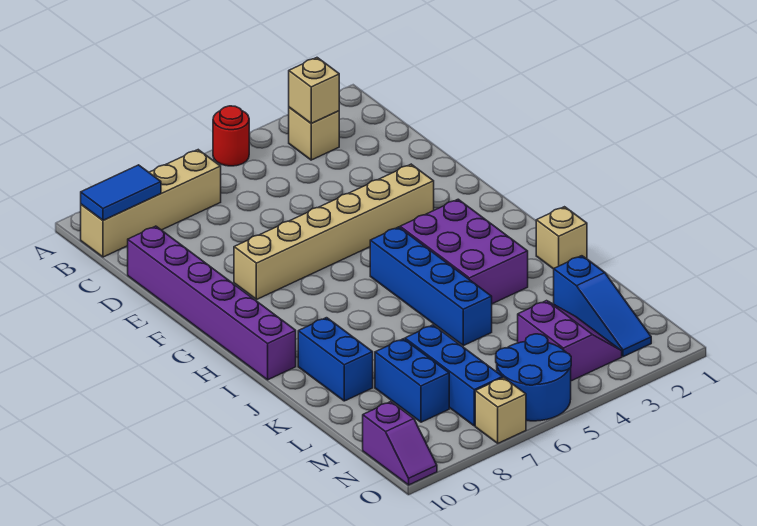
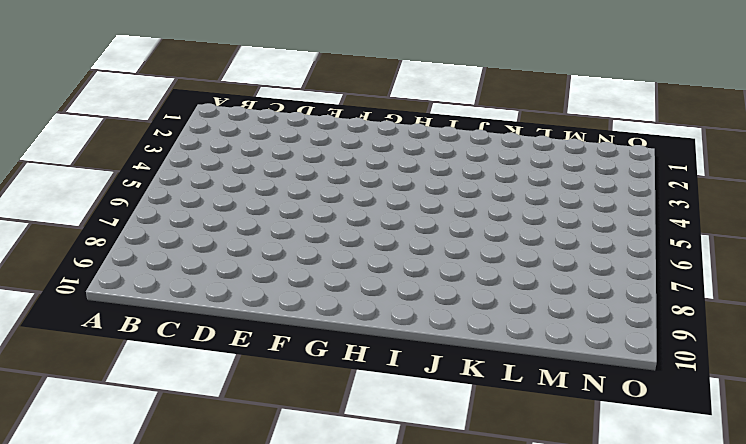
none -> red 1x1 round brick [213,106,249,166]
none -> tan 1x1 brick [289,107,339,160]
none -> tan 1x4 brick [81,150,221,257]

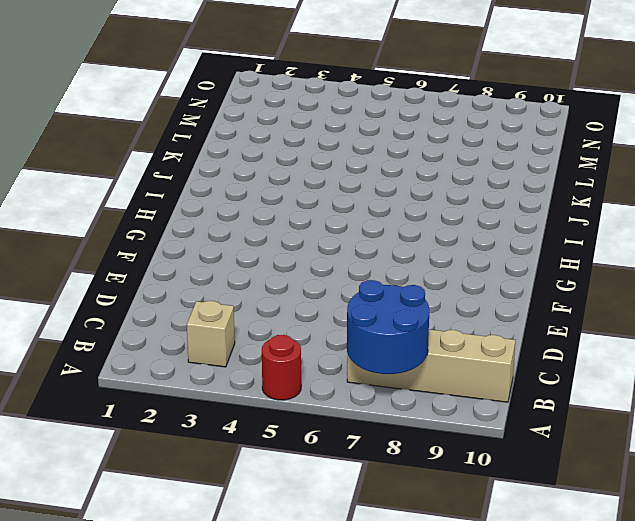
blue 2x2 round brick [347,280,429,374] -> blue 2x2 round brick moved to [496,334,571,421]
none -> purple 1x6 brick [128,226,296,380]
none -> tan 1x6 brick [234,164,434,300]
none -> purple 2x3 brick [400,199,528,304]

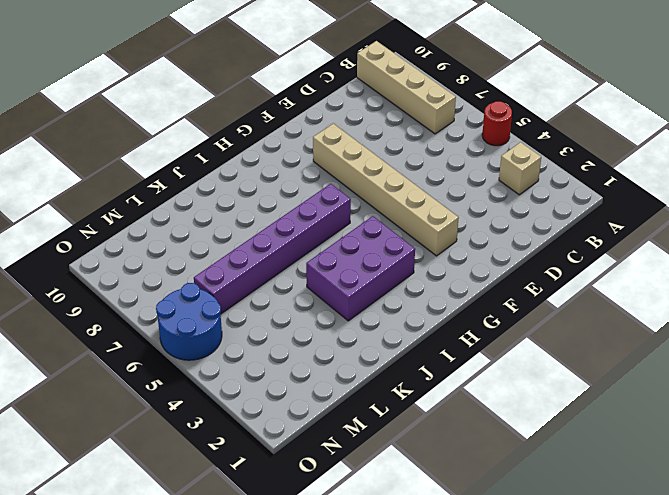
purple 1x6 brick [194,184,351,314] -> purple 1x6 brick moved to [128,226,296,380]
none -> blue 1x4 brick [370,227,492,346]
none -> tan 1x1 brick [536,207,587,269]
none -> blue 1x2 brick [298,318,373,401]

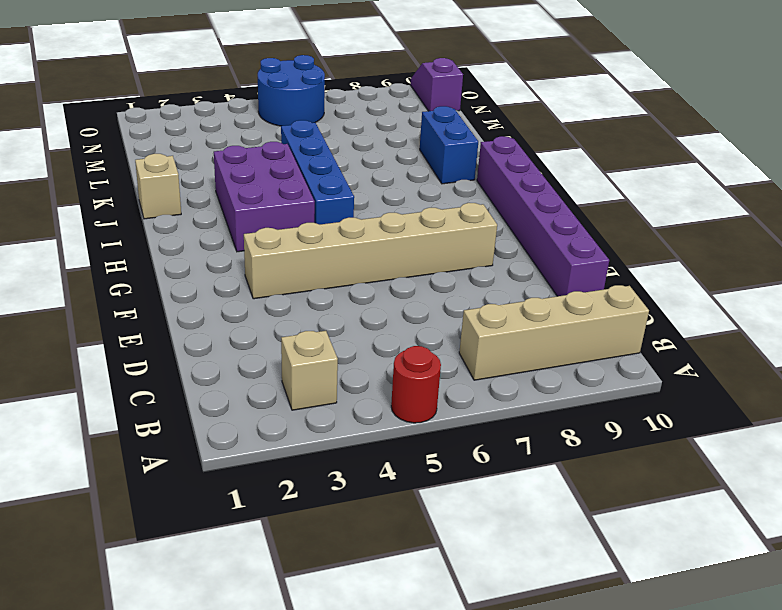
none -> blue 1x3 slope [554,256,651,357]
none -> blue 1x3 brick [405,325,503,426]
none -> blue 1x2 brick [375,339,449,422]

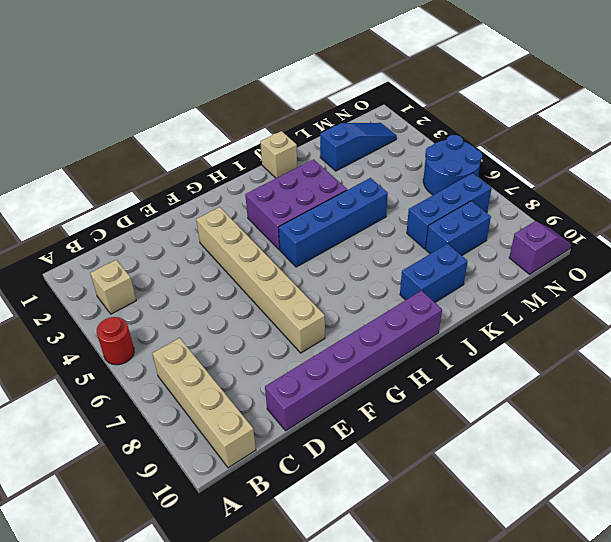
none -> purple 2x2 slope [518,301,622,381]
none -> tan 1x1 brick [475,377,526,443]
none -> tan 1x1 brick [289,58,339,123]

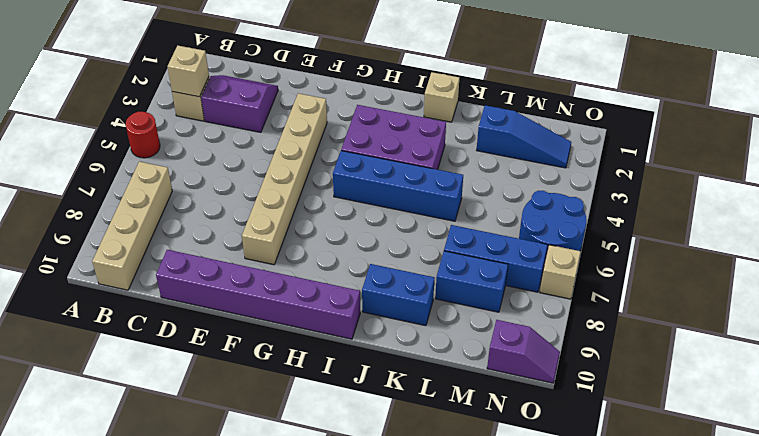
purple 2x2 slope [201,75,278,132] -> purple 2x2 slope moved to [518,301,622,381]
none -> blue 1x2 tile [81,165,161,220]

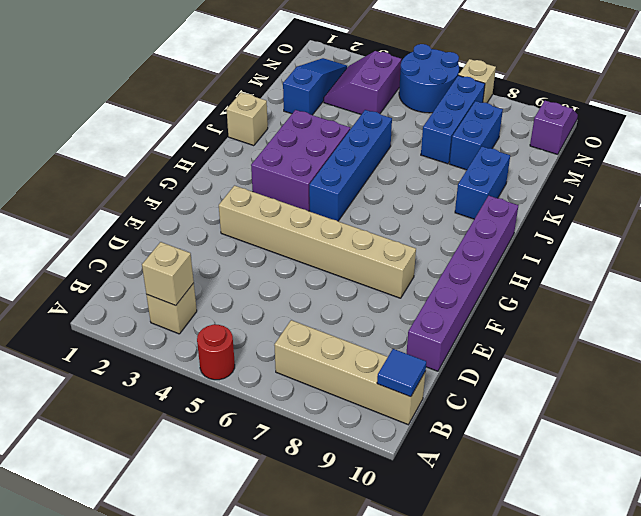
blue 1x1 tile [377,349,426,397] -> blue 1x2 tile [81,165,161,220]

